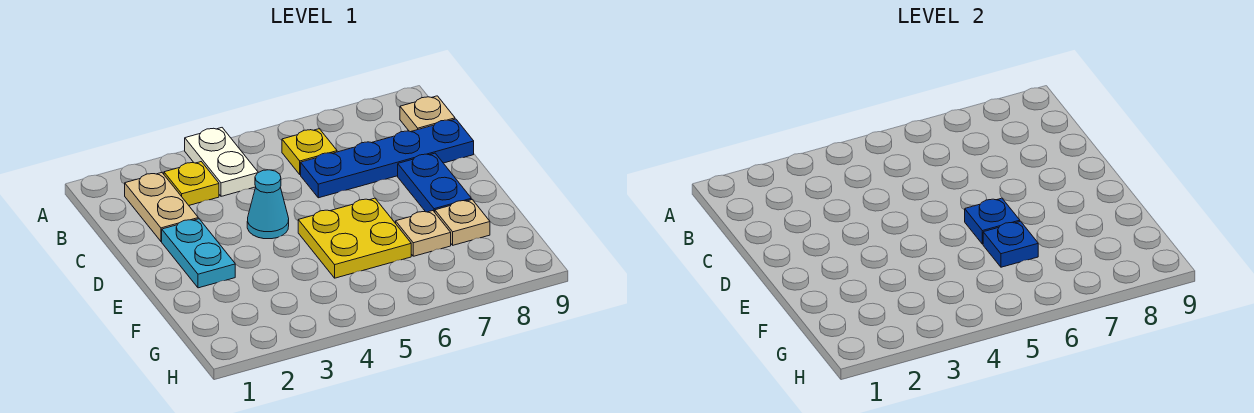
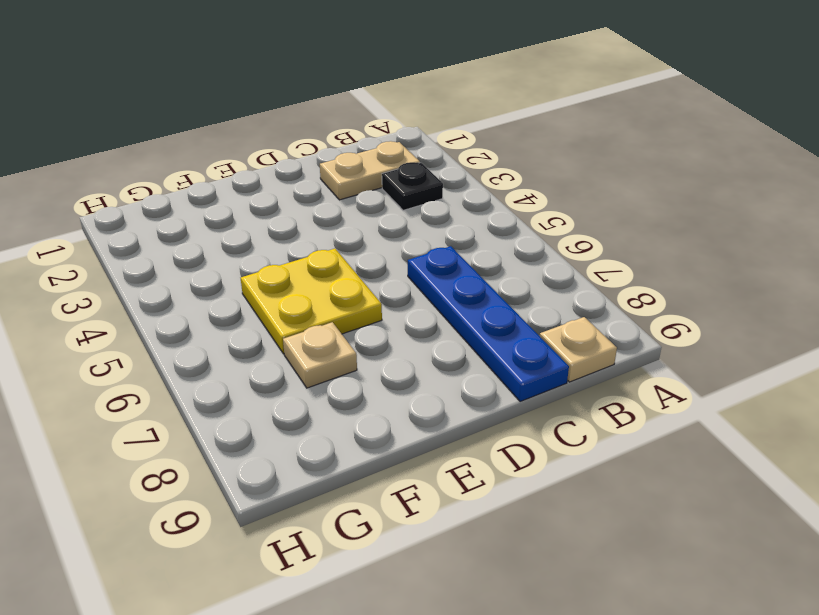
black 1x1 plate [382,162,443,210] -> yellow 1x1 plate [164,162,219,205]
none -> white 1x2 plate [185,128,258,196]
none -> yellow 1x1 plate [282,129,337,175]
none -> cyan 1x2 plate [162,219,235,288]

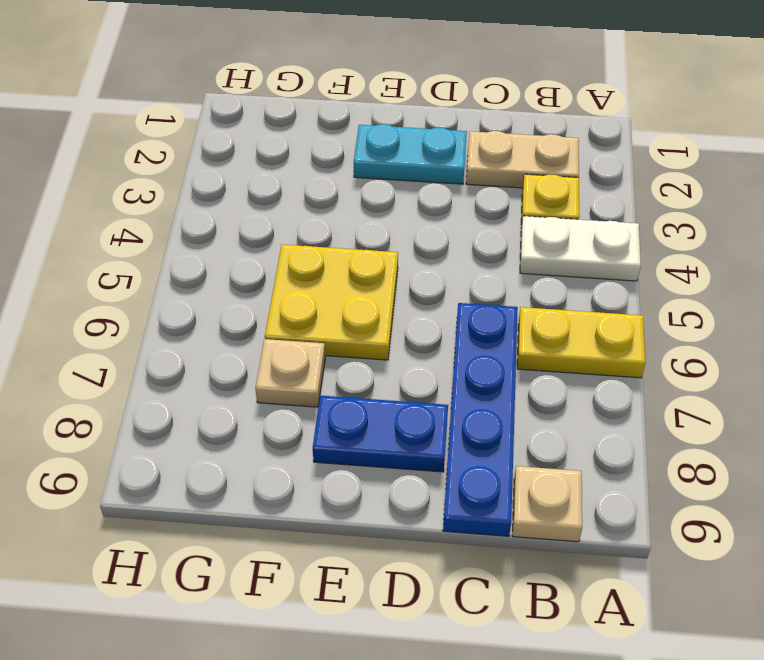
yellow 1x2 plate [517,307,645,378] -> yellow 1x1 plate [282,129,337,175]
none -> cyan 1x1 cone [247,170,289,239]
none -> tan 1x1 plate [435,200,490,245]
none -> blue 1x1 plate [965,198,1020,244]

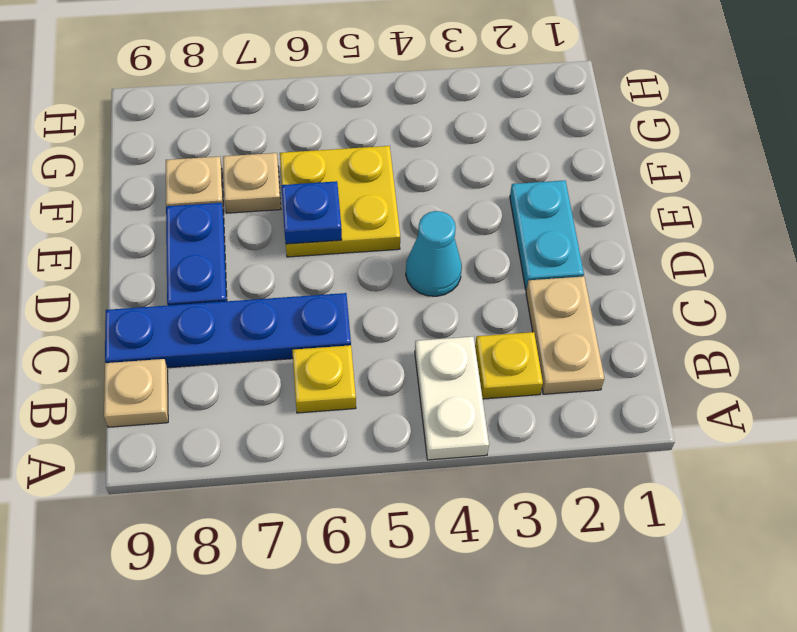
none -> blue 1x1 plate [983,221,1038,267]

